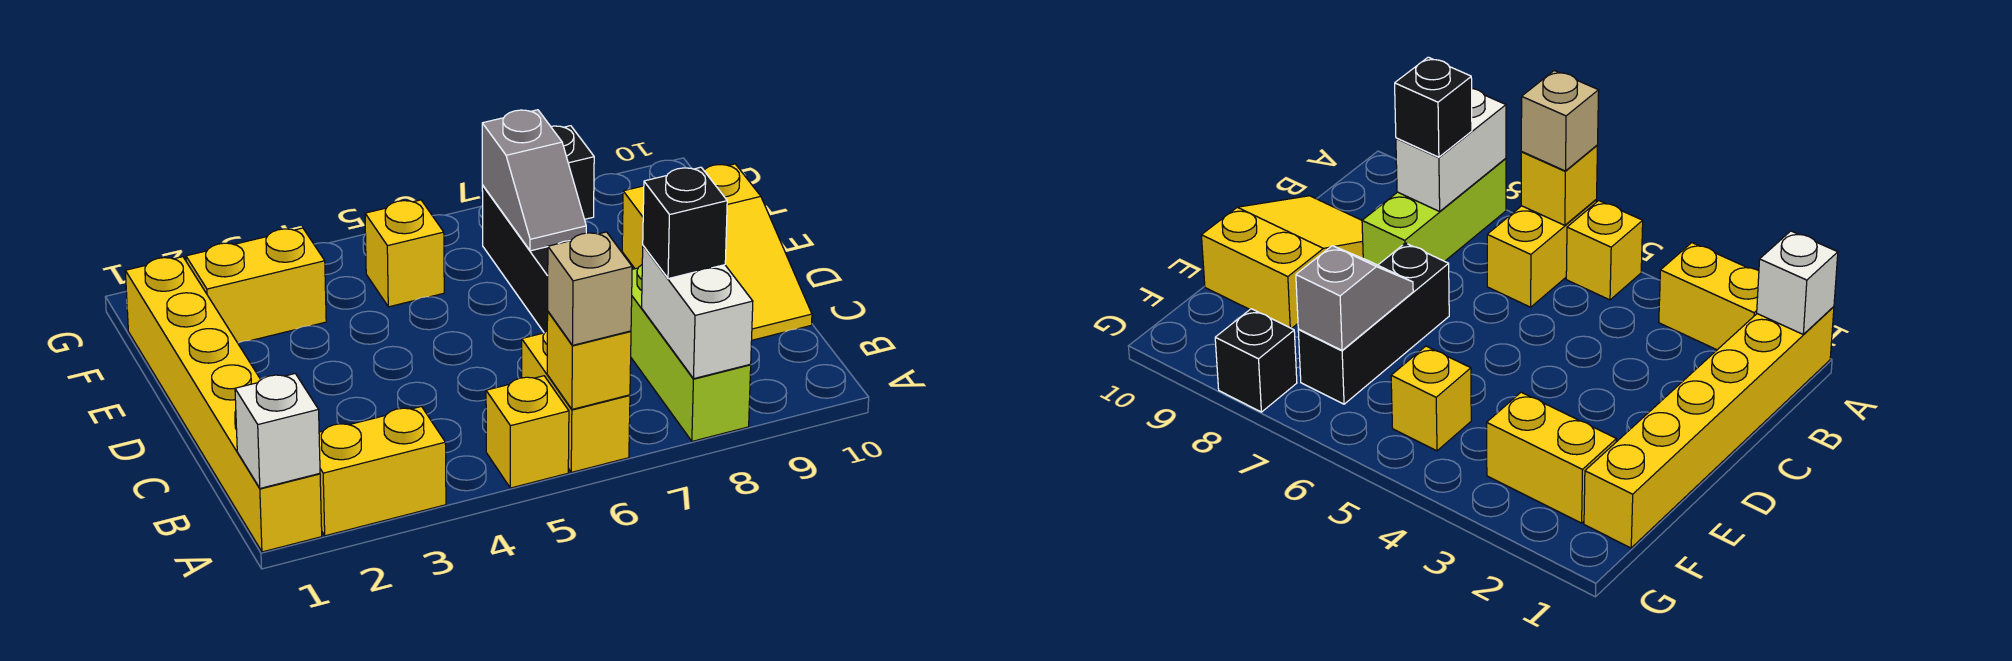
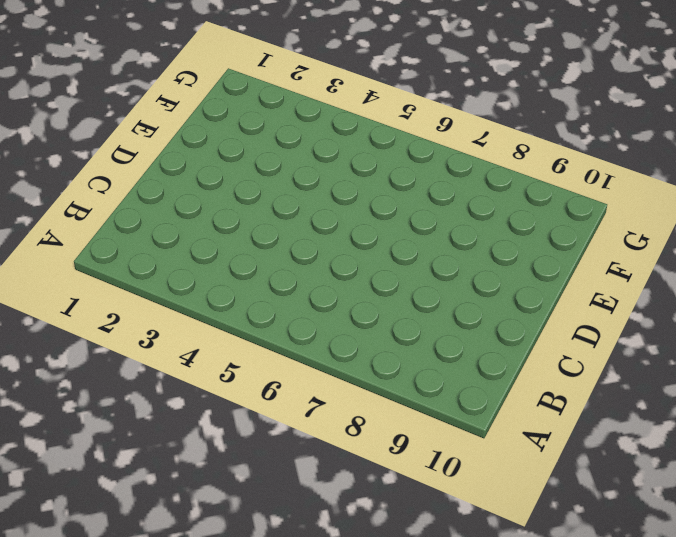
none -> yellow 1x6 brick [125,257,322,552]
none -> yellow 1x2 brick [319,407,446,536]
none -> yellow 1x1 brick [486,376,569,488]

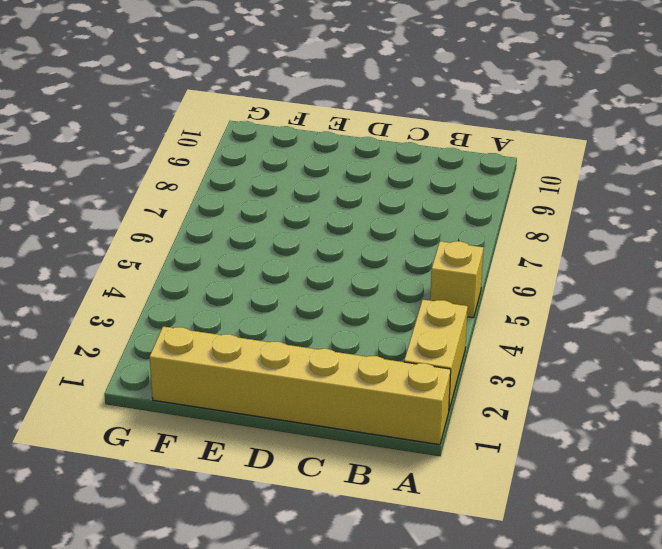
none -> yellow 1x2 brick [522,331,630,472]
none -> lime 1x3 brick [631,265,751,441]
none -> yellow 2x3 slope [622,164,812,340]

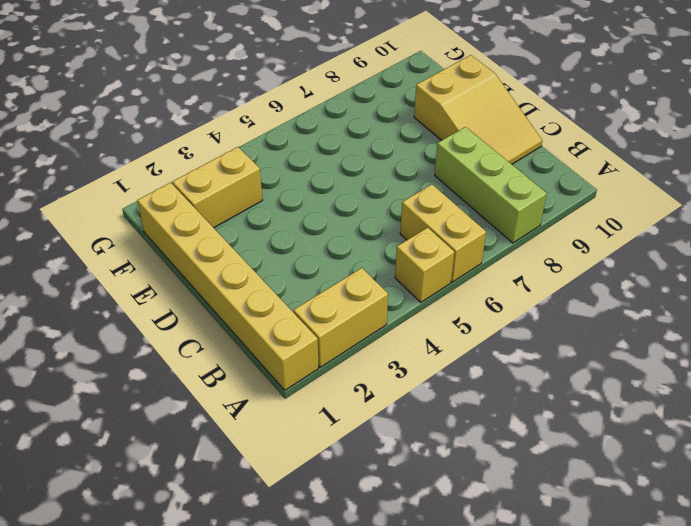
none -> black 1x3 brick [482,186,567,333]
none -> yellow 1x1 brick [365,200,444,307]
none -> black 1x1 brick [551,126,594,219]

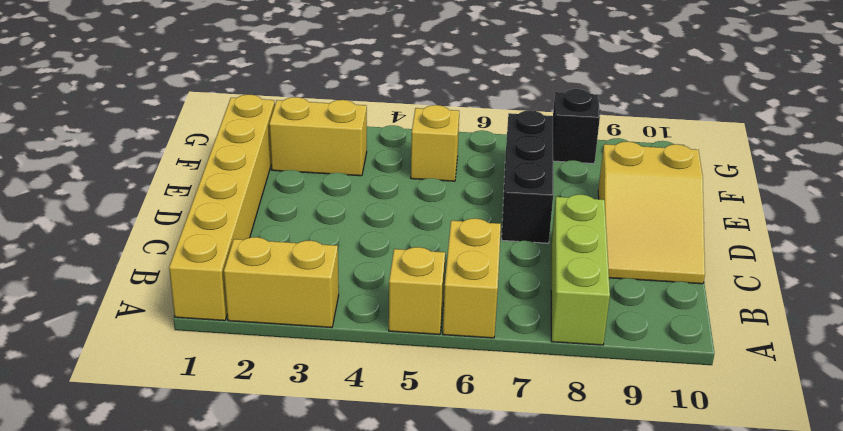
none -> white 1x1 brick [235,374,320,488]
none -> yellow 1x1 brick [547,312,631,409]
none -> white 1x2 brick [642,246,753,379]

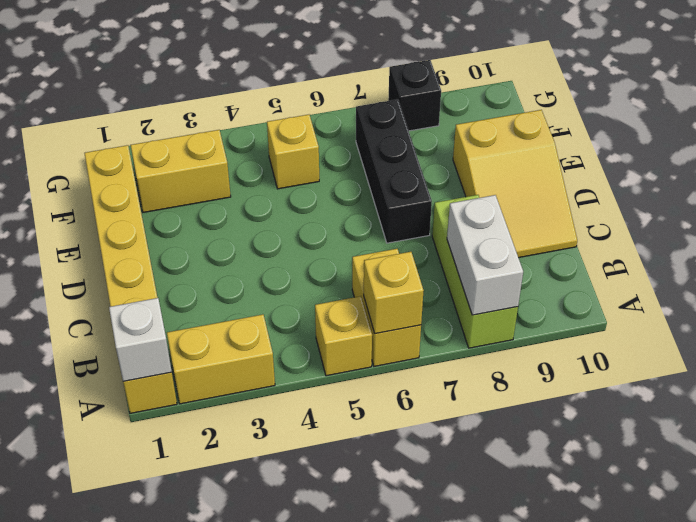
none -> grey 1x2 slope [482,110,586,251]
none -> tan 1x1 brick [548,232,632,345]
none -> black 1x1 brick [643,167,727,279]

